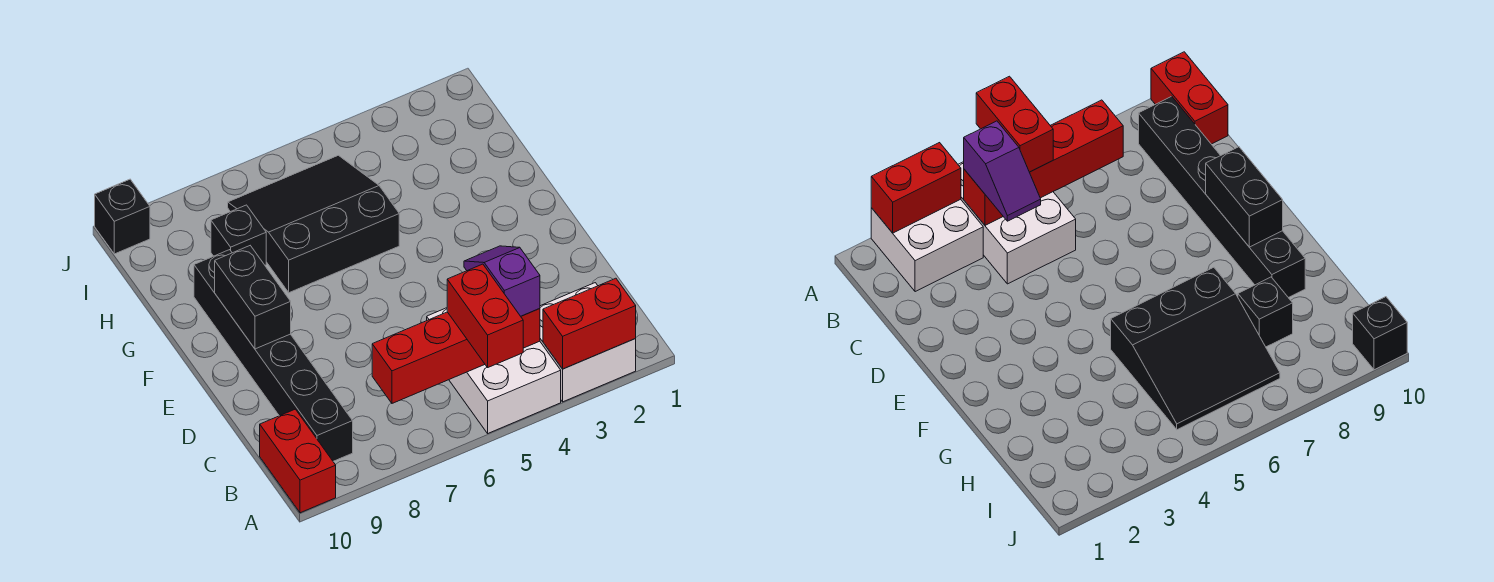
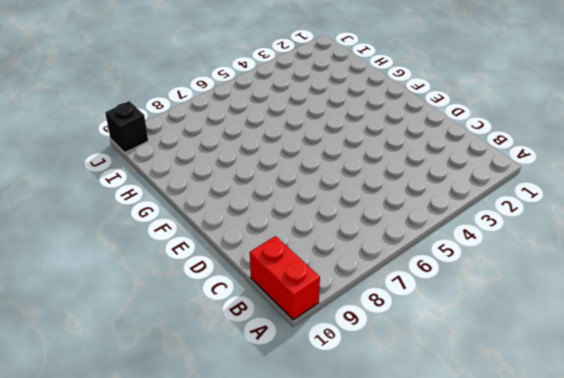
none -> white 2x2 brick [540,283,636,402]
none -> white 2x3 brick [427,308,561,433]
none -> black 1x6 brick [194,250,353,461]

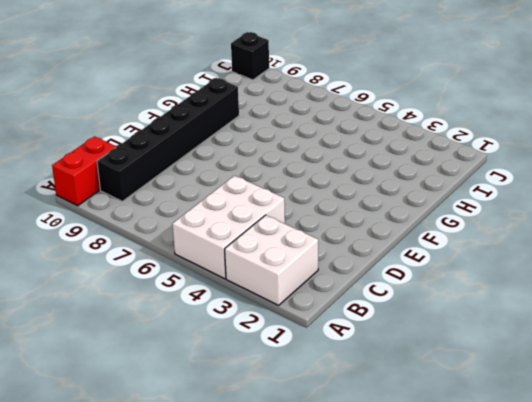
none -> black 3x3 slope [228,155,399,293]
none -> black 1x1 brick [211,205,266,265]
none -> red 1x2 brick [543,278,636,369]

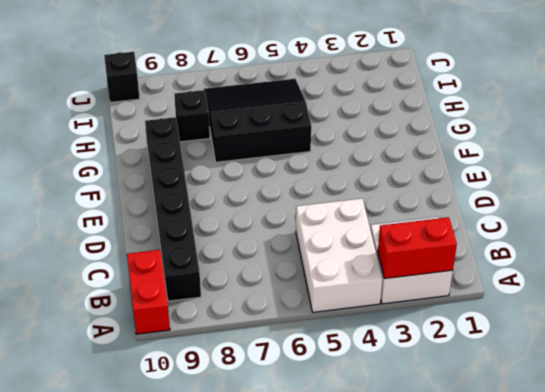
none -> red 1x4 brick [372,309,540,403]
none -> black 1x2 brick [215,246,291,349]
none -> red 1x2 brick [447,264,523,367]

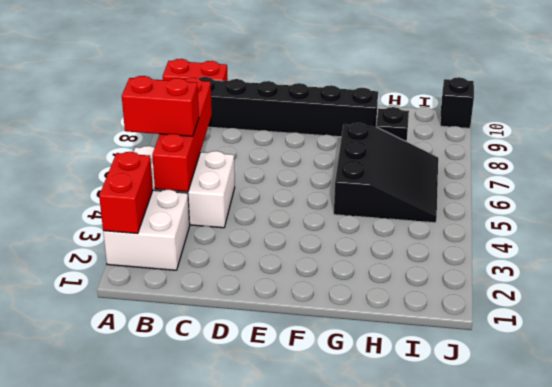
none -> black 1x2 brick [215,246,291,349]
none -> purple 1x2 slope [464,246,540,316]

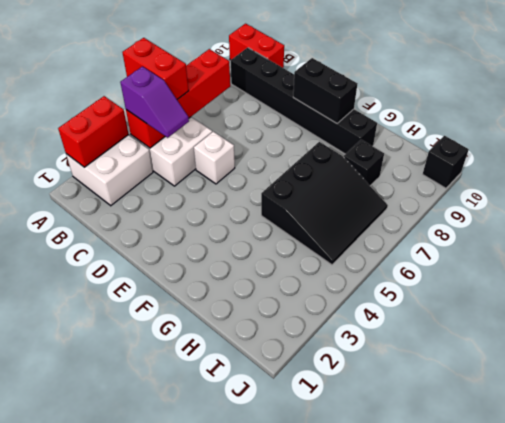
white 1x1 brick [194,132,235,184] -> none

